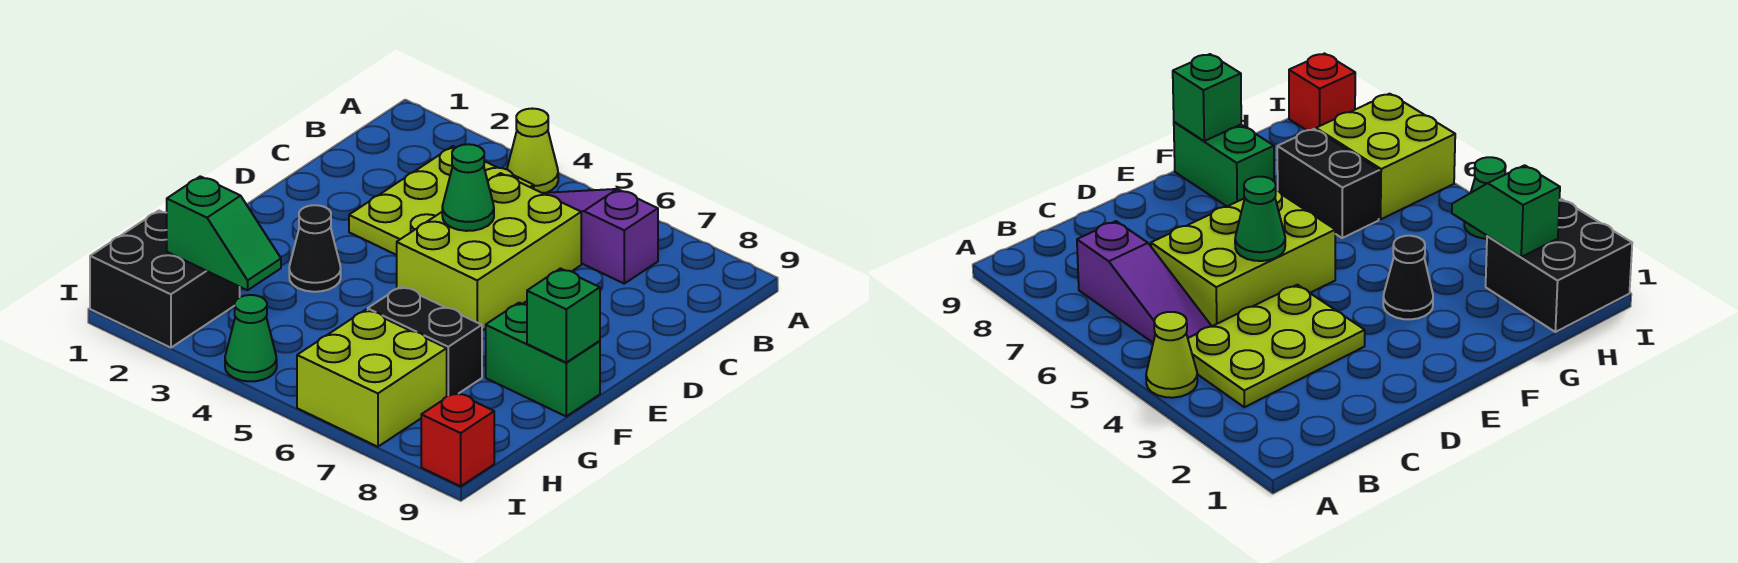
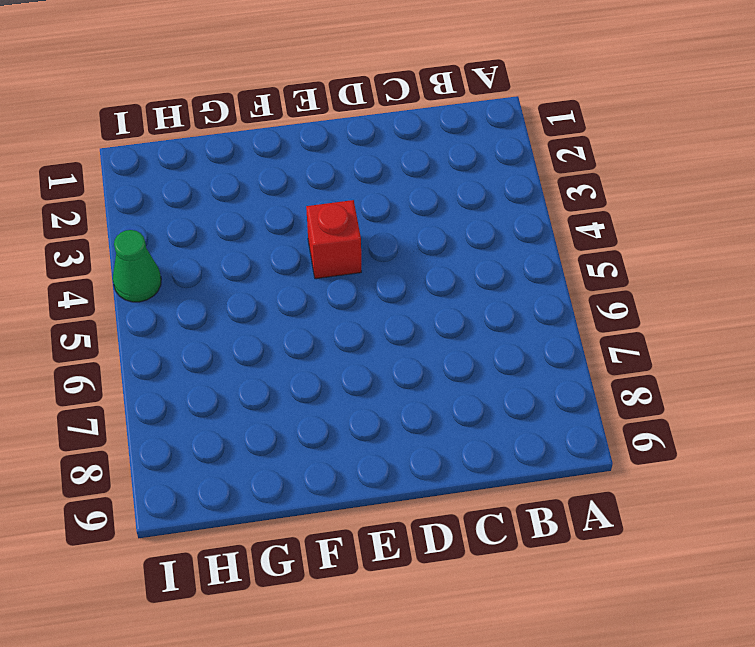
red 1x1 brick [306,200,361,279] -> red 1x1 brick moved to [421,392,494,486]
none -> lime 1x1 cone [507,109,558,193]
none -> lime 2x3 plate [349,146,534,255]
none -> purple 1x3 slope [543,189,658,283]

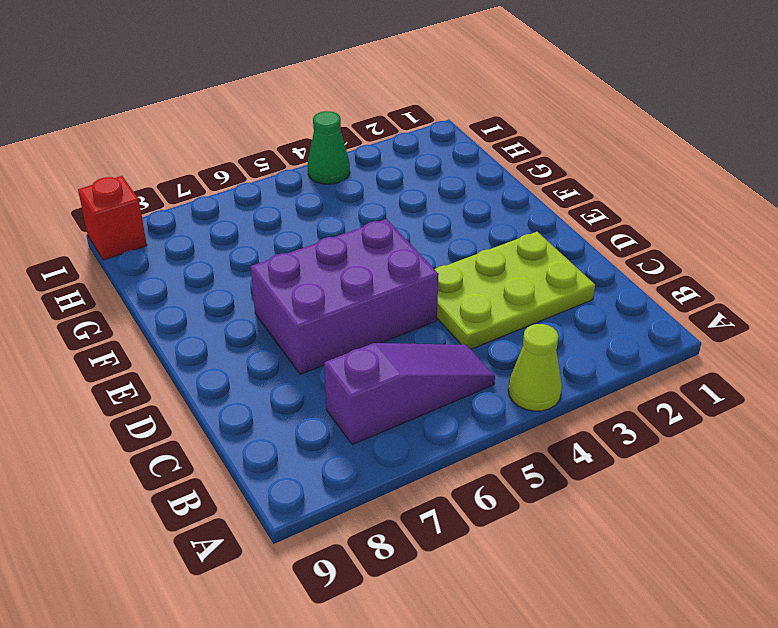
lime 2x3 plate [435,232,595,349] -> lime 2x3 plate turned to [349,146,534,255]
purple 2x3 brick [250,219,439,374] -> lime 2x3 brick [397,173,581,330]
none -> black 1x1 cone [289,205,341,292]
none -> green 1x2 brick [486,303,600,416]
none -> black 1x2 brick [368,286,482,396]

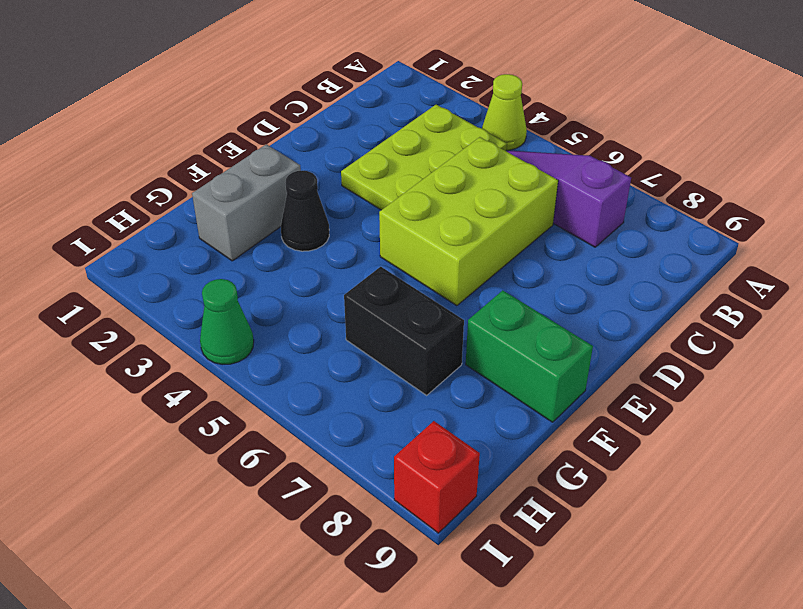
grey 1x2 brick [192,144,301,261] -> none
none -> black 2x2 brick [90,211,240,348]
none -> lime 2x2 brick [297,310,447,447]
none -> green 1x1 cone [442,144,494,231]

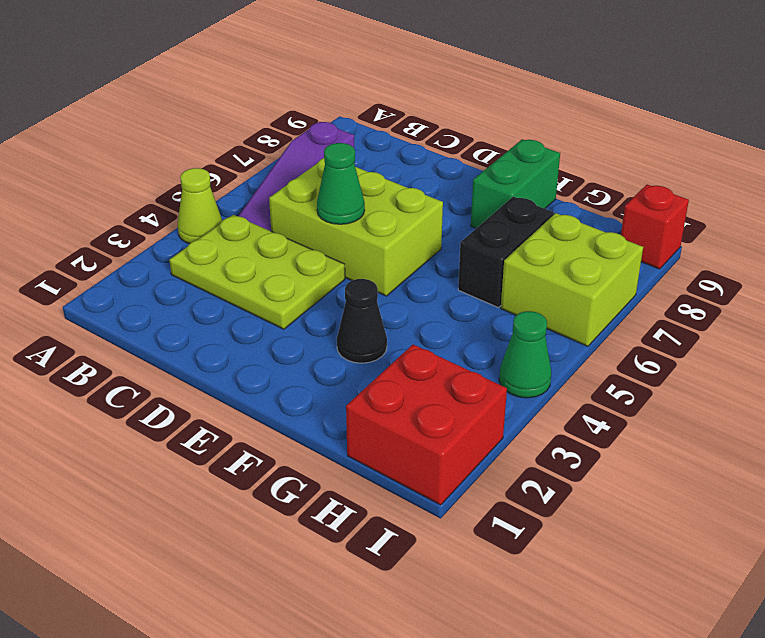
red 2x2 brick [346,345,507,505] -> black 2x2 brick [90,211,240,348]
none -> green 1x1 brick [527,269,600,362]
none -> green 1x2 slope [167,176,281,290]

